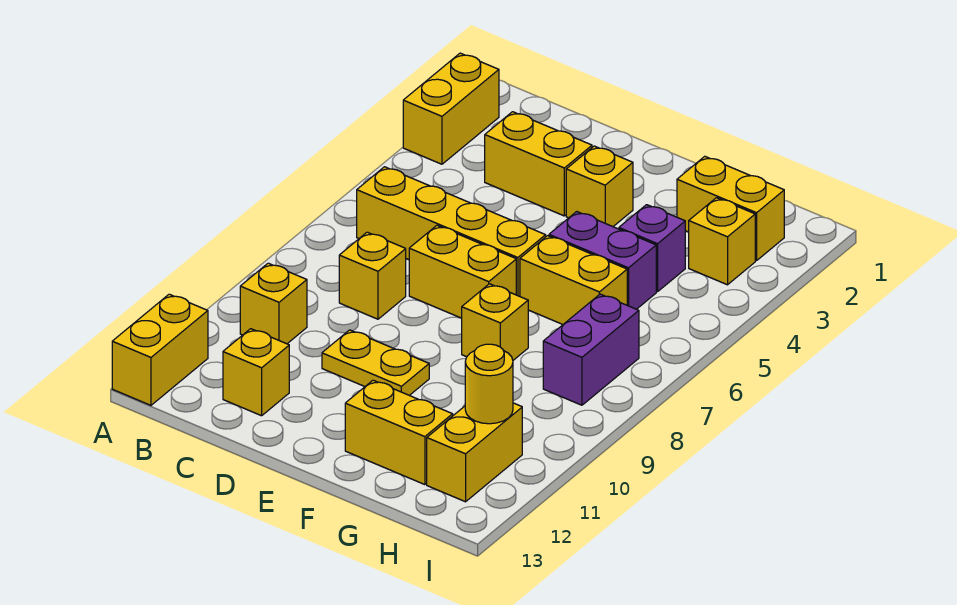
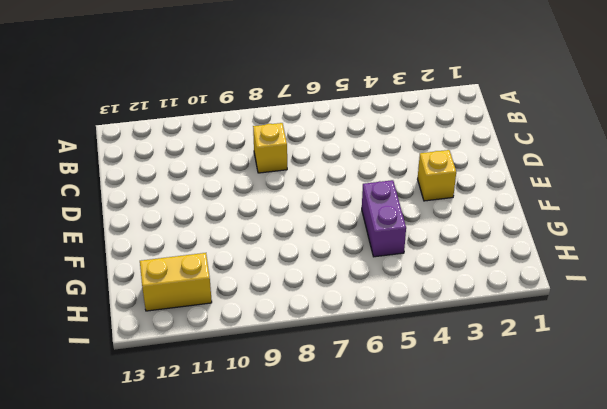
none -> yellow 1x2 brick [403,53,499,164]
none -> yellow 1x2 brick [112,294,208,405]
none -> yellow 1x4 brick [357,167,546,296]

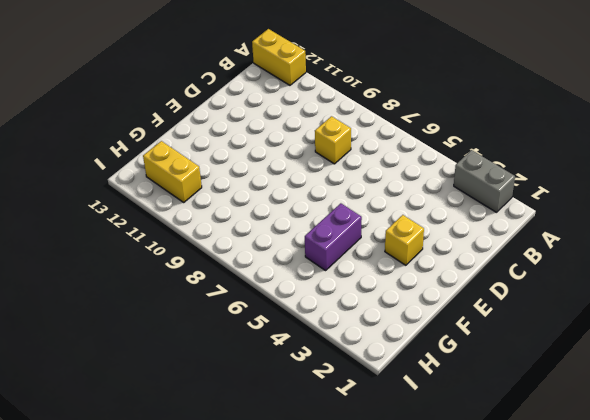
grey 1x2 brick [454,150,515,212] -> yellow 1x2 brick [403,53,499,164]
none -> yellow 1x4 brick [357,167,546,296]
none -> yellow 1x1 brick [240,263,307,344]
none -> yellow 1x2 brick [485,112,592,216]

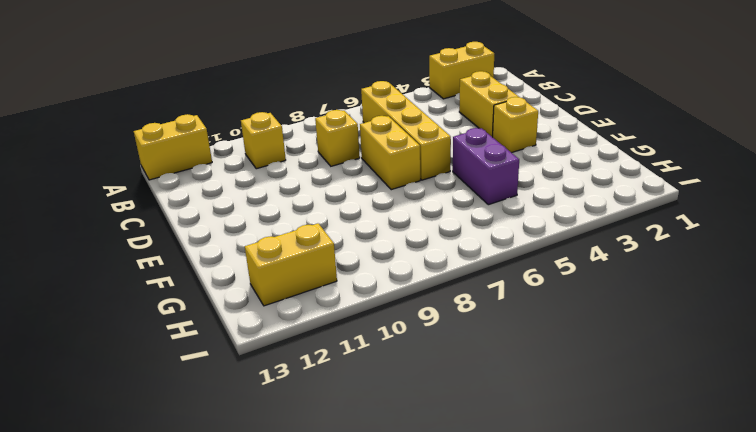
none -> yellow 1x1 brick [223,329,289,416]
none -> yellow 1x2 plate [322,330,429,395]
none -> yellow 1x2 brick [520,236,627,324]

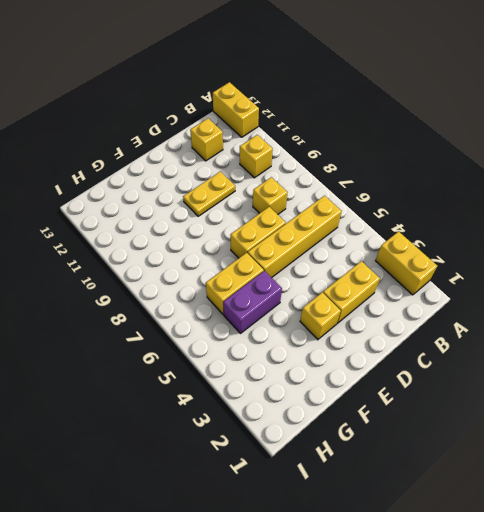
none -> yellow 1x1 brick [462,284,528,360]
none -> yellow 1x2 brick [345,380,453,485]
none -> yellow 1x2 brick [677,156,784,261]

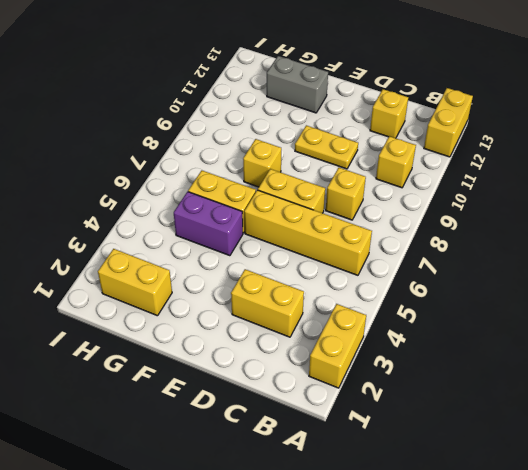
grey 1x2 brick [267,56,328,113] -> yellow 1x2 brick [345,380,453,485]
none -> yellow 1x1 brick [566,146,633,227]
none -> purple 1x1 brick [619,205,685,292]
none -> yellow 1x1 brick [689,198,755,285]

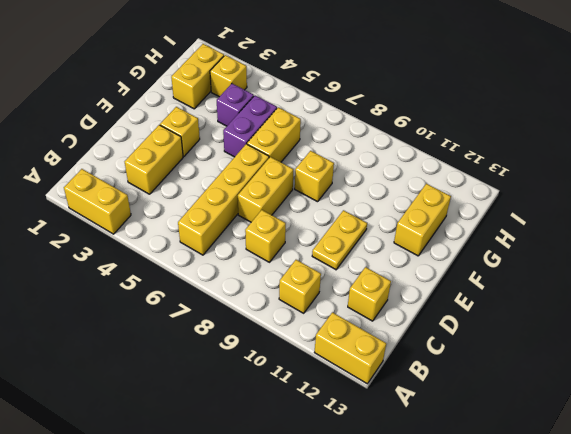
none -> purple 1x2 brick [543,294,639,405]
none -> yellow 1x2 brick [427,403,522,502]
none -> yellow 1x1 round brick [465,344,513,424]

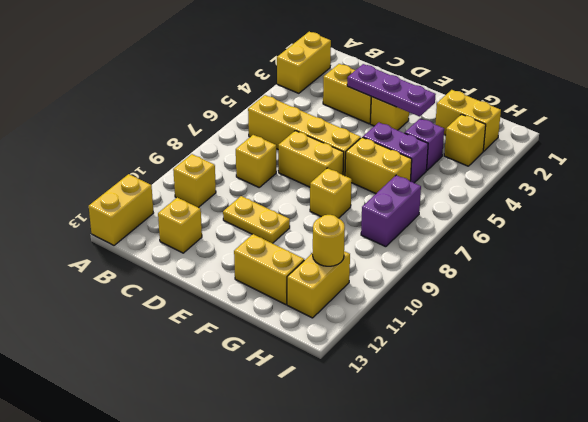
purple 1x3 plate [347,64,436,116] -> none

